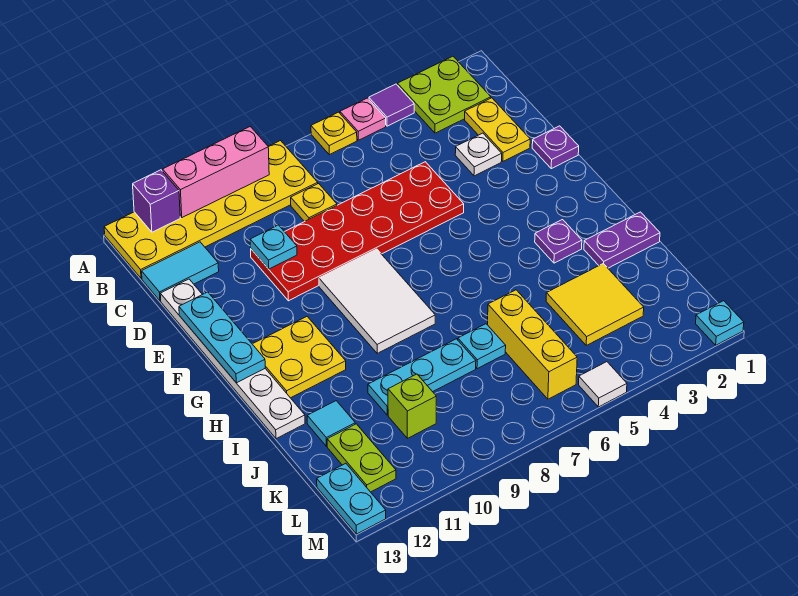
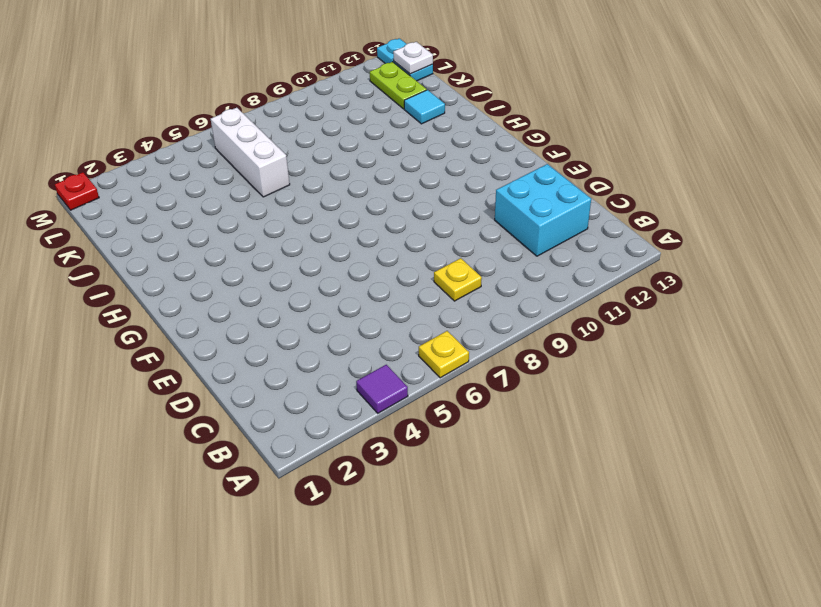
cyan 2x2 brick [495,164,591,256] -> cyan 1x2 tile [142,242,219,301]
white 1x3 brick [211,108,290,197] -> yellow 1x3 brick [488,290,577,399]
white 1x1 plate [393,42,433,74] -> white 1x1 plate moved to [455,133,502,176]
red 1x1 plate [55,172,99,210] -> cyan 1x1 plate [696,301,744,345]
none -> lime 2x2 plate [398,56,491,133]
none -> pink 1x1 plate [340,98,386,140]
none -> yellow 2x6 plate [104,141,318,279]
none -> yellow 1x2 plate [465,98,530,161]

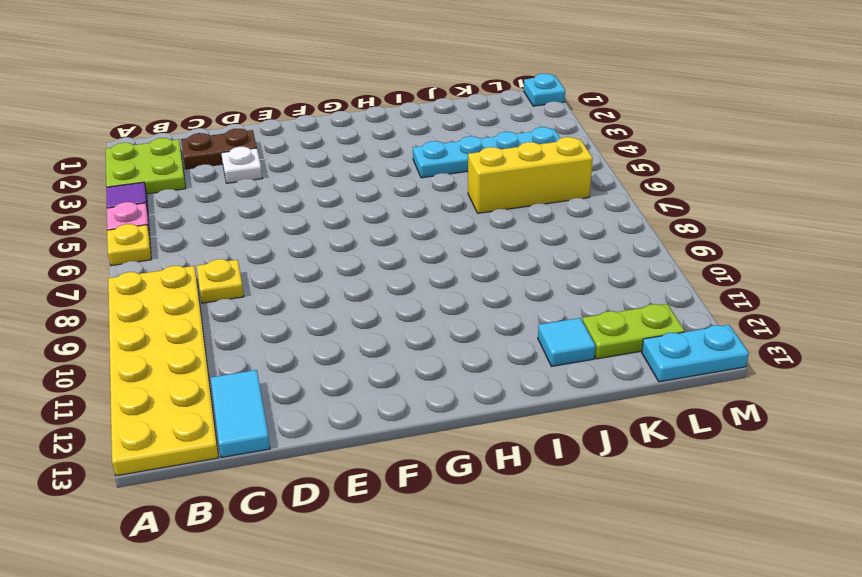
brown 1x2 plate [181,129,257,169] -> yellow 1x2 plate [465,98,530,161]
cyan 1x4 plate [413,127,560,178] -> yellow 2x2 tile [546,264,644,345]
none -> red 2x6 plate [251,162,464,301]
none -> white 1x6 plate [160,279,305,439]
none -> purple 1x1 plate [532,126,579,169]
none -> white 2x3 tile [319,249,435,353]

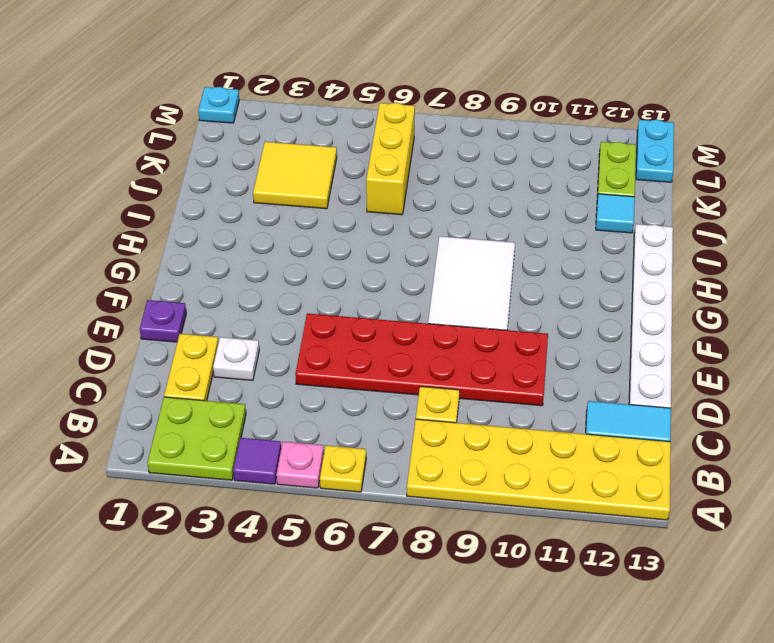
none -> yellow 2x2 plate [253,317,346,398]
none -> purple 1x1 plate [535,220,582,263]
none -> purple 1x2 plate [584,212,660,268]
none -> cyan 1x1 plate [458,324,506,369]

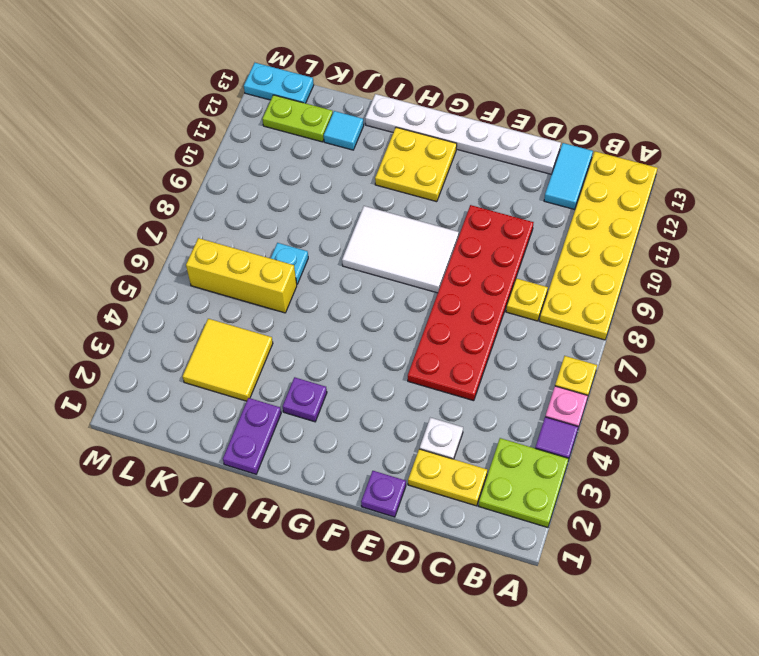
none -> cyan 1x3 plate [368,339,476,415]
none -> lime 1x1 brick [388,374,436,438]
none -> cyan 1x1 plate [696,301,744,345]
none -> white 1x1 tile [579,362,627,407]

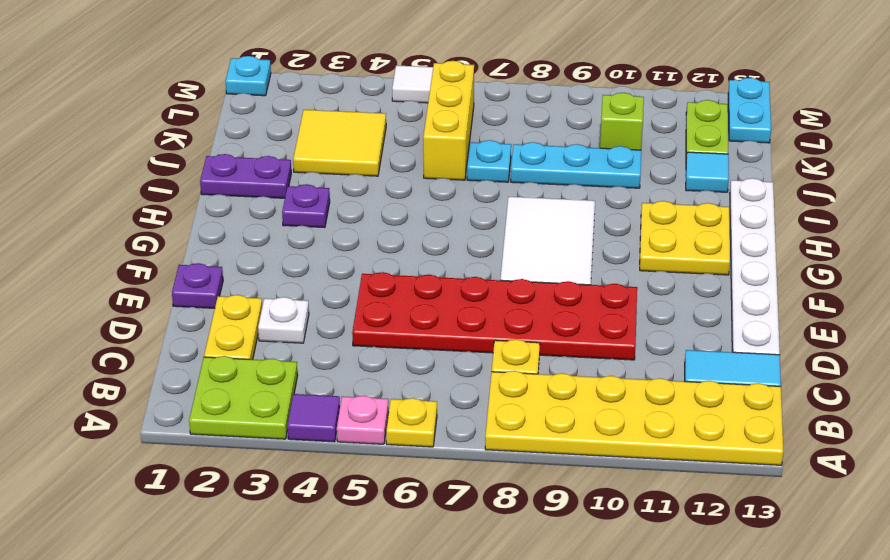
none -> pink 1x3 brick [163,127,269,217]
none -> purple 1x1 brick [133,170,180,232]
none -> cyan 1x1 plate [250,225,297,269]
none -> cyan 1x3 plate [179,292,265,383]

